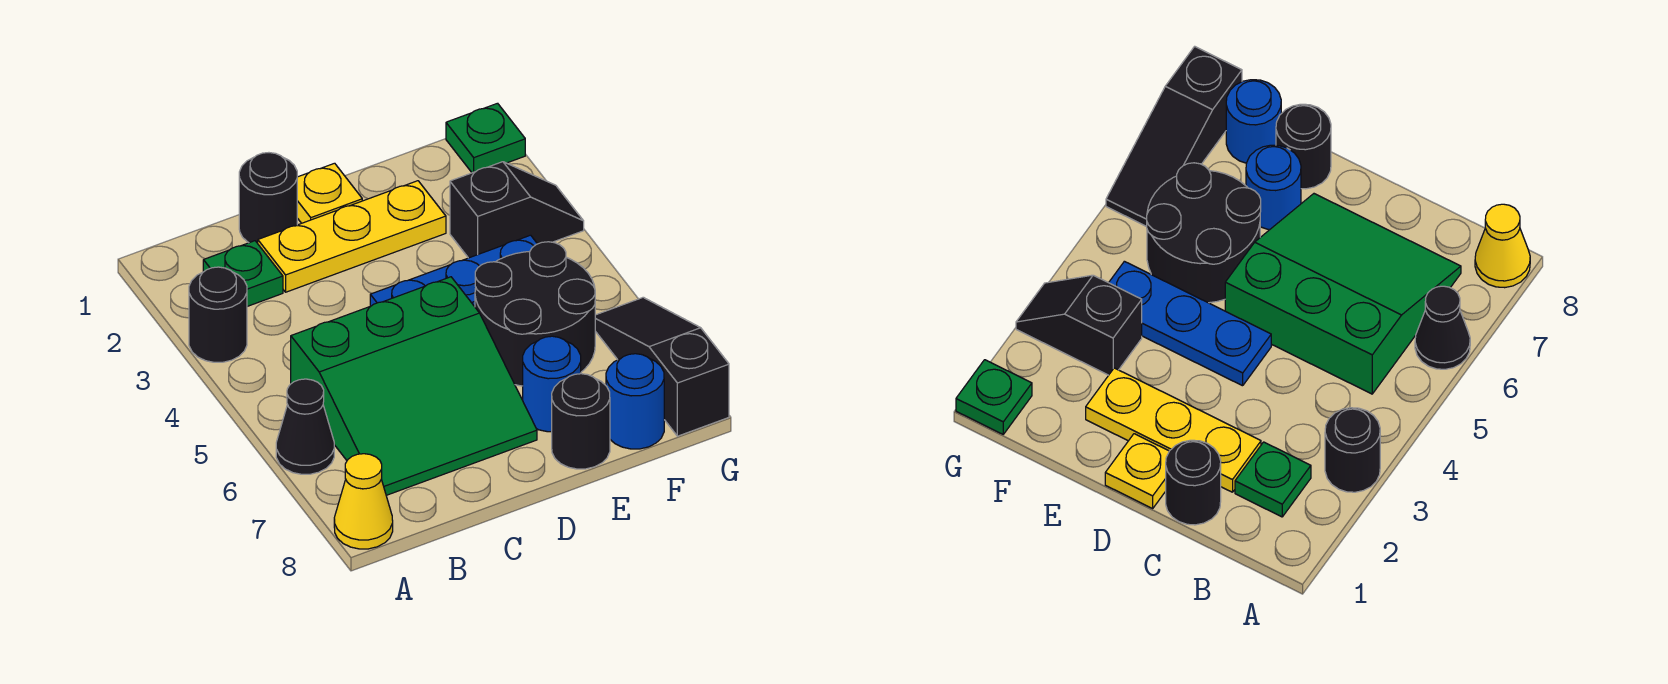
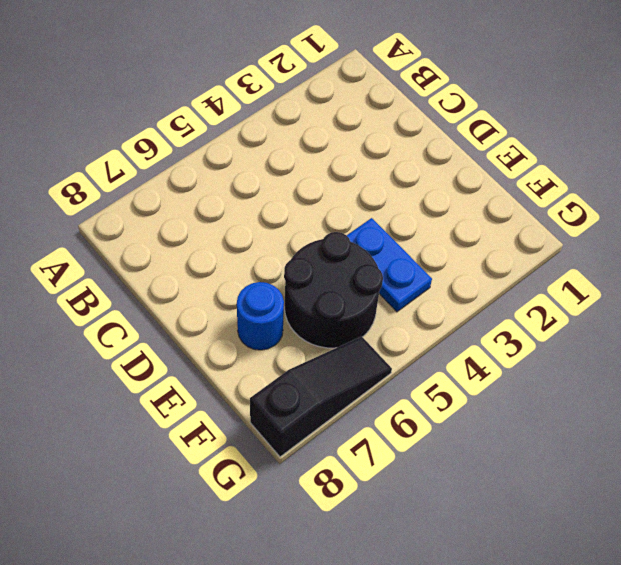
blue 1x2 plate [346,218,432,312] -> blue 1x3 plate [370,235,537,307]
none -> black 1x1 round brick [189,267,247,362]
none -> black 1x1 cone [276,379,334,474]
none -> yellow 1x1 cone [334,454,393,549]

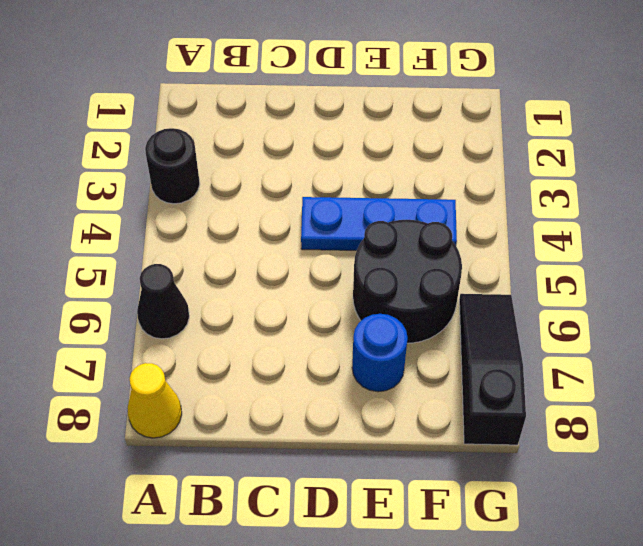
none -> green 1x1 plate [203,241,283,306]
none -> green 3x3 slope [291,277,537,495]
none -> black 1x1 round brick [239,153,297,243]

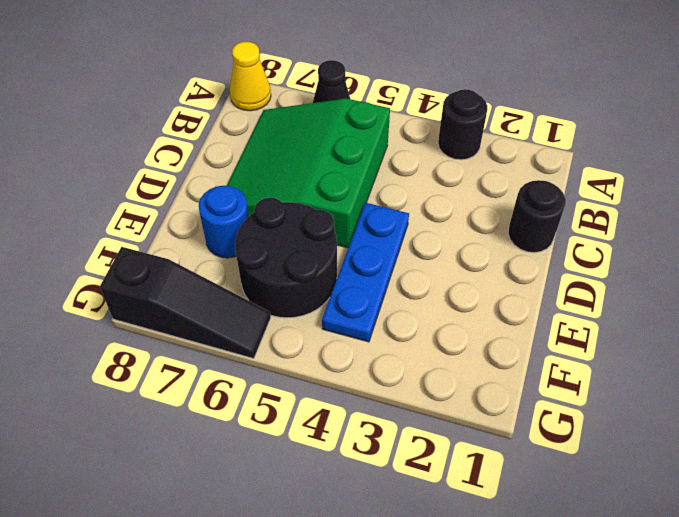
none -> green 1x1 plate [203,241,283,306]
none -> yellow 1x3 plate [258,181,446,292]
none -> yellow 1x1 plate [297,163,362,223]

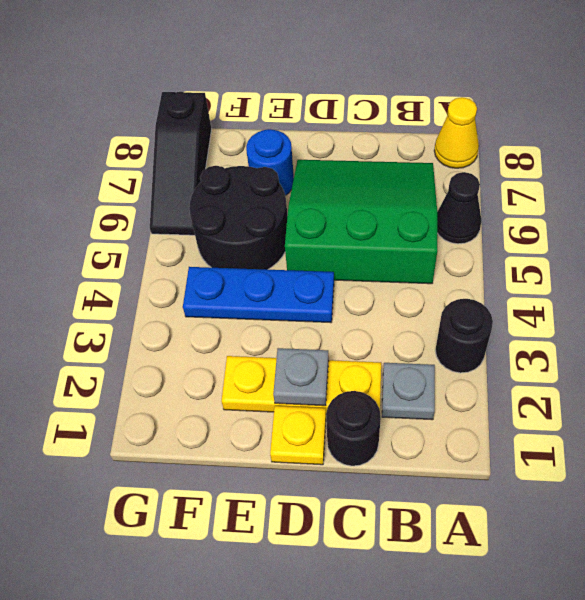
grey 1x1 plate [382,363,435,420] -> green 1x1 plate [203,241,283,306]
grey 1x1 plate [273,348,329,406] -> none
none -> black 1x1 round brick [552,374,610,469]
none -> black 1x2 slope [450,162,584,258]
none -> blue 1x1 round brick [606,354,664,449]

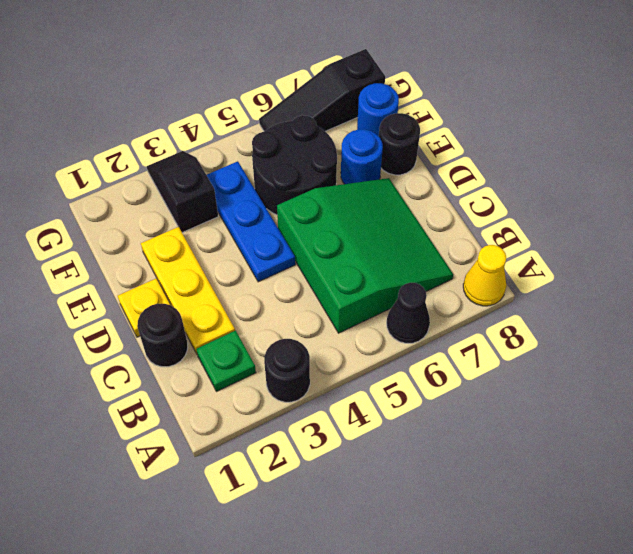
none -> green 1x1 plate [446,103,525,173]

